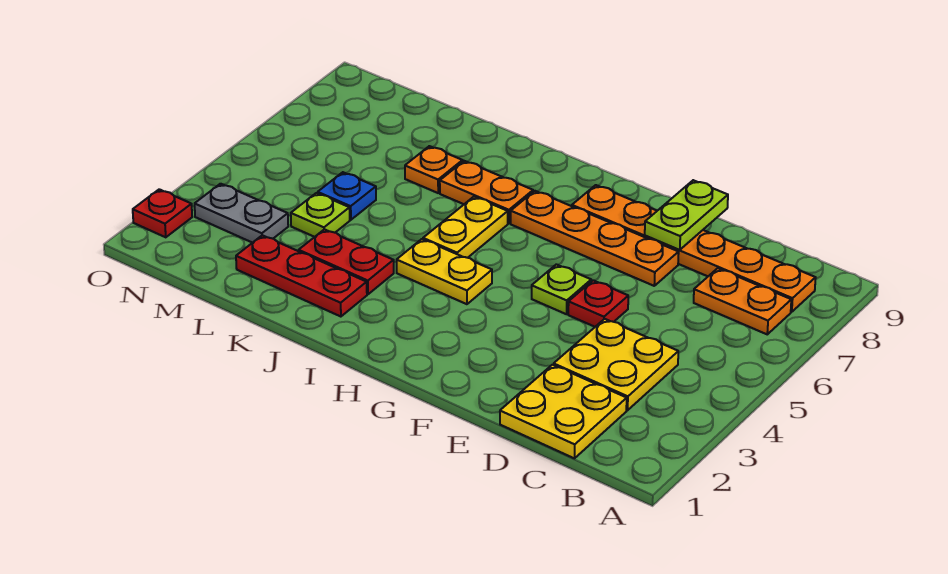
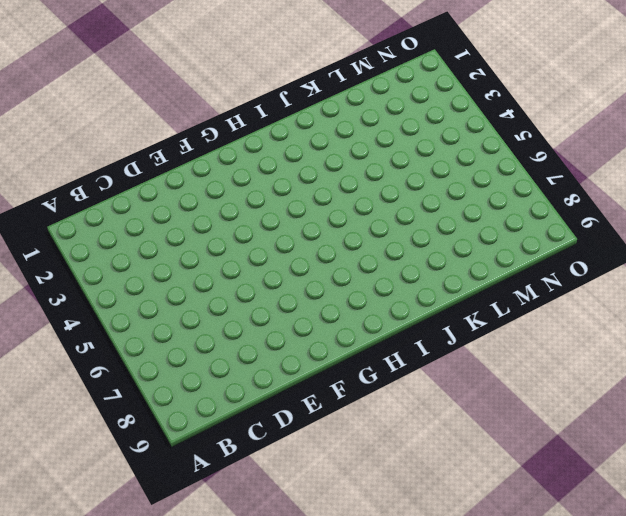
none -> orange 1x2 plate [694,268,791,334]
none -> orange 1x6 plate [572,185,816,312]
none -> yellow 2x2 plate [500,365,627,458]

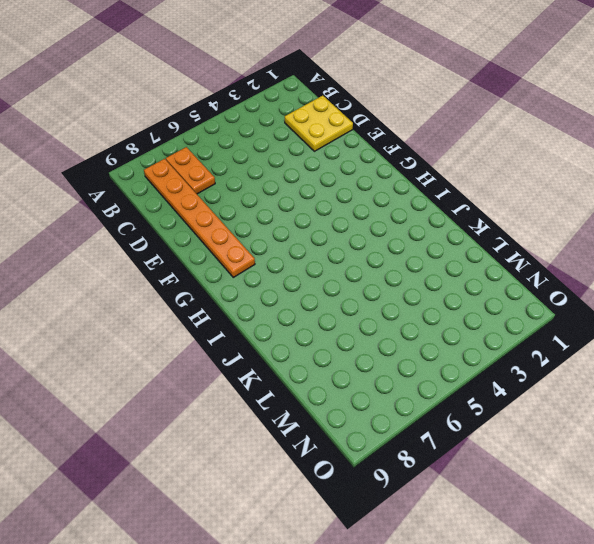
none -> yellow 2x2 plate [554,319,678,410]
none -> red 1x1 plate [568,280,628,327]
none -> orange 1x4 plate [511,191,679,286]

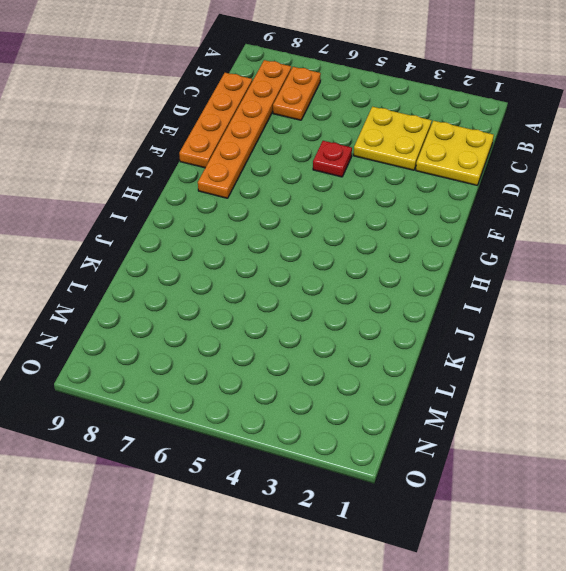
orange 1x4 plate [179,73,252,168] -> orange 1x4 plate moved to [511,191,679,286]
none -> lime 1x1 plate [532,264,591,314]
none -> yellow 1x2 plate [397,239,492,304]
none -> yellow 1x2 plate [423,197,508,258]

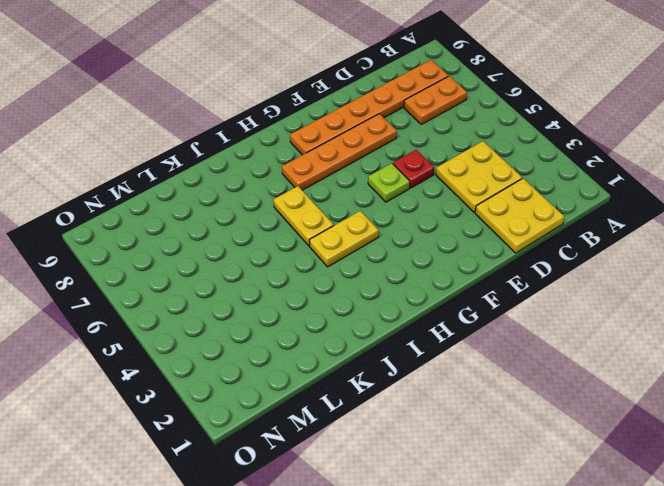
none -> orange 1x2 plate [440,161,533,223]
none -> red 1x3 plate [236,235,367,317]
none -> red 1x2 plate [299,229,394,294]

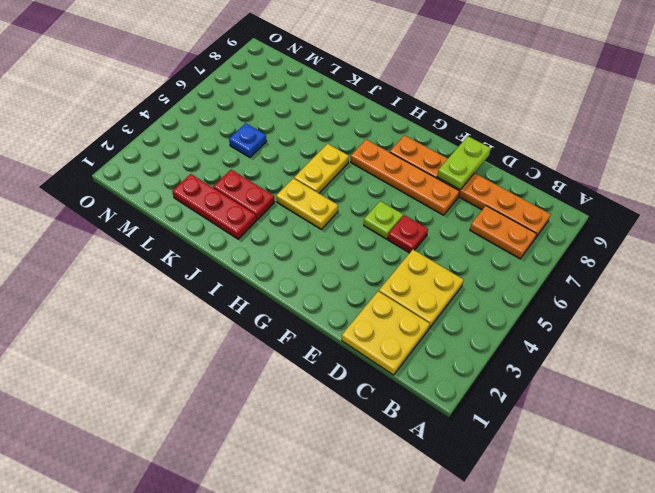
none -> orange 1x2 plate [440,161,533,223]
none -> orange 1x1 plate [405,146,463,193]
none -> lime 1x1 plate [291,193,350,237]

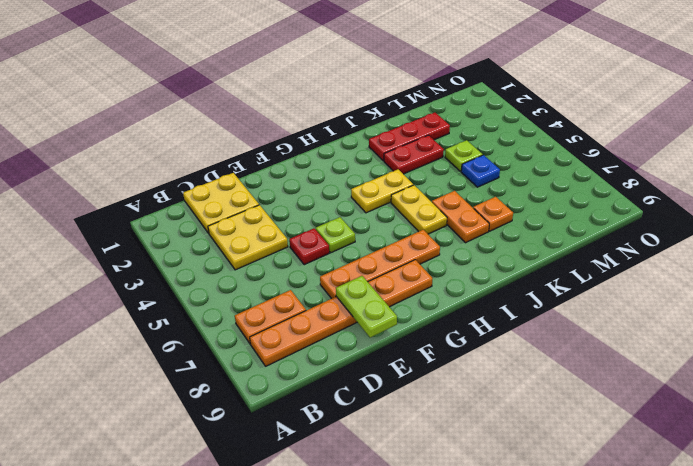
orange 1x2 plate [432,191,489,243] -> orange 1x2 plate turned to [440,161,533,223]
none -> grey 1x2 plate [195,184,288,243]
none -> red 1x1 plate [133,189,192,237]

